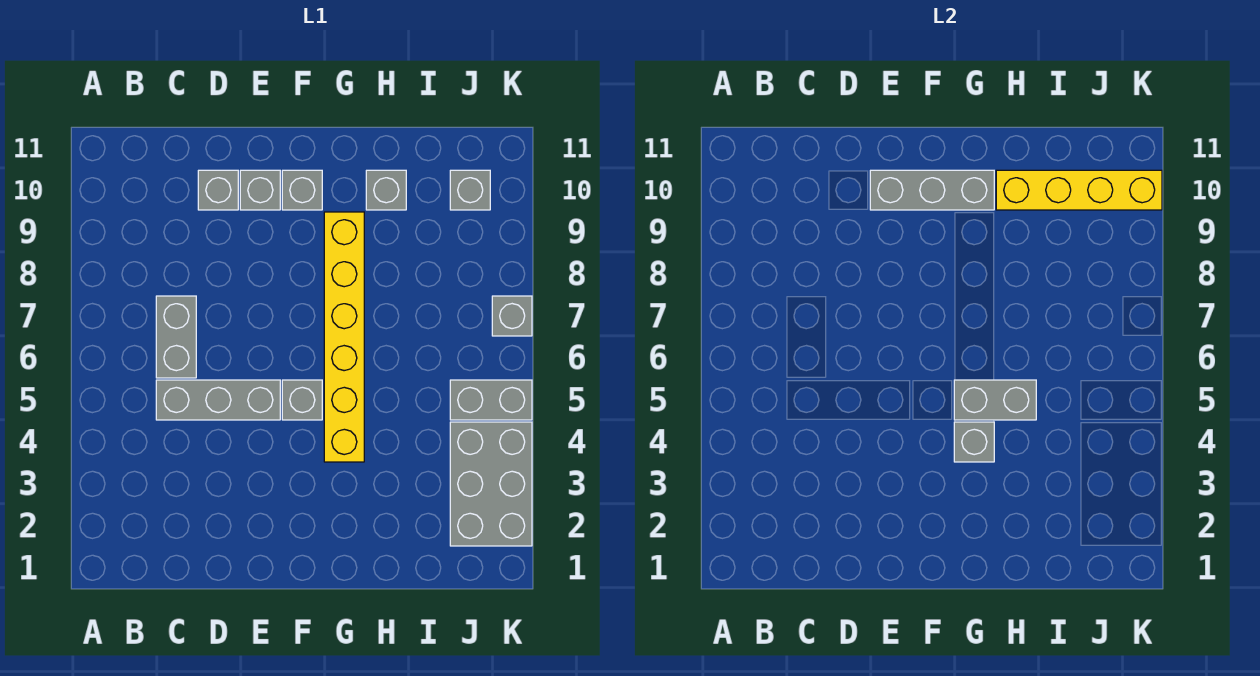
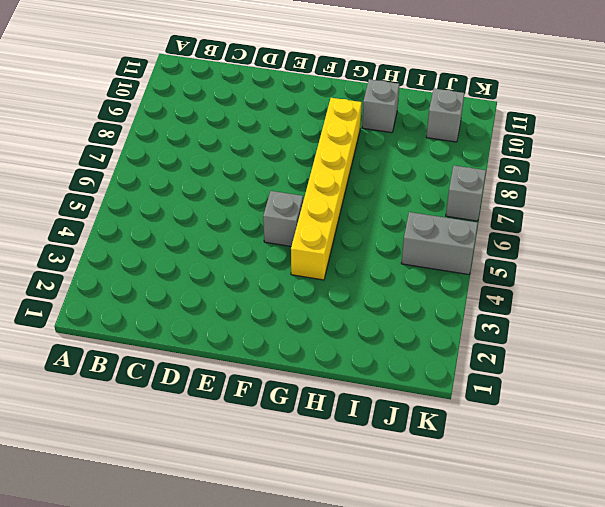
none -> grey 1x3 brick [156,380,280,420]
none -> grey 1x2 brick [156,296,196,378]
none -> grey 1x1 brick [198,170,238,210]

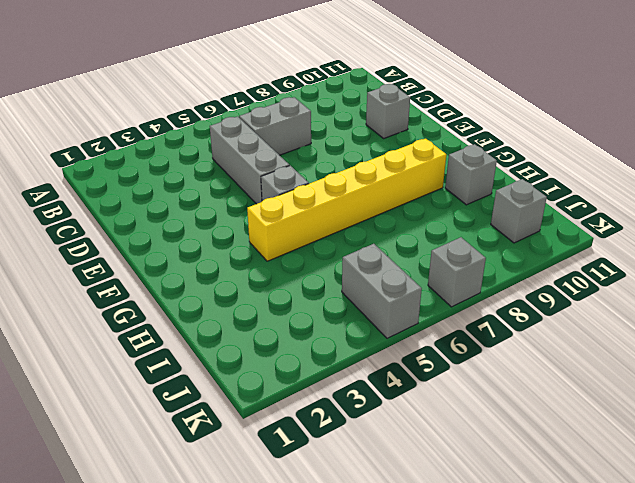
none -> grey 1x1 brick [240,170,280,210]
none -> grey 1x1 brick [282,170,322,210]
none -> grey 2x3 brick [450,422,532,546]

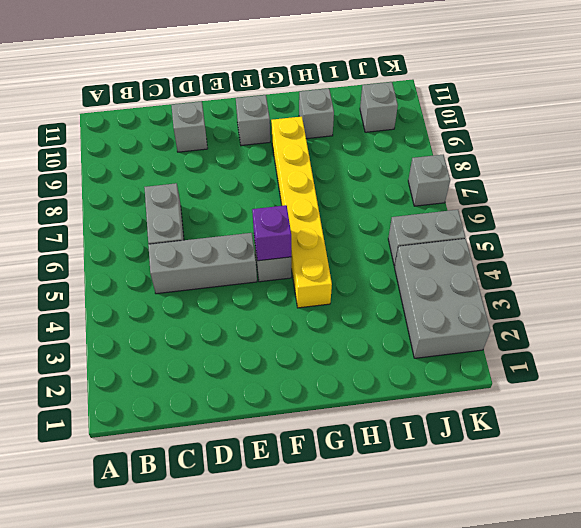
purple 1x1 brick [252,205,291,261] -> none
none -> grey 1x1 brick [240,170,280,210]
none -> grey 1x3 brick [870,170,994,210]
none -> grey 1x1 brick [954,422,994,462]

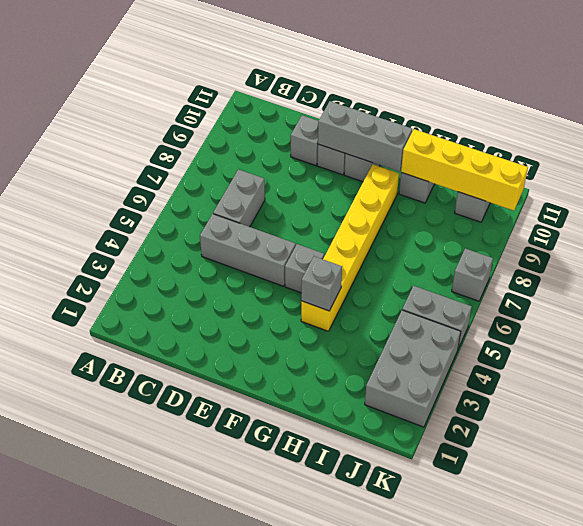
none -> grey 1x2 brick [954,380,1036,420]

